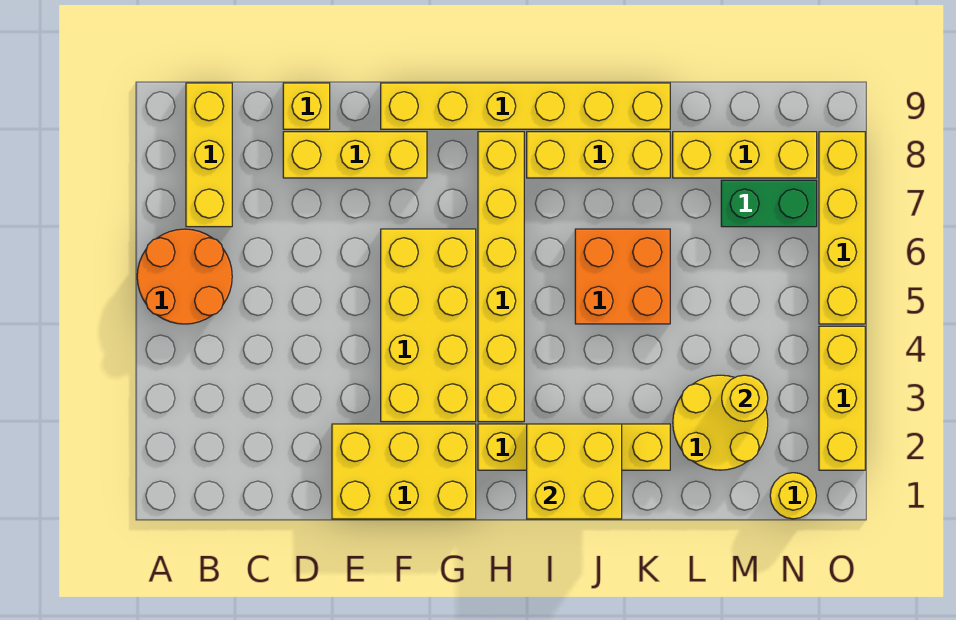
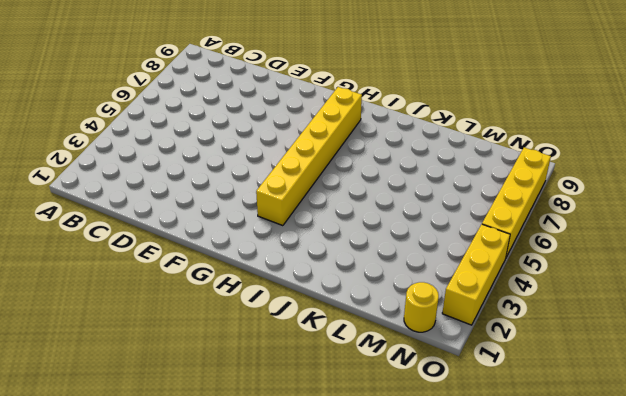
none -> orange 2x2 round brick [137,229,232,324]
none -> yellow 1x3 brick [186,83,232,227]
none -> yellow 1x3 brick [283,132,427,178]

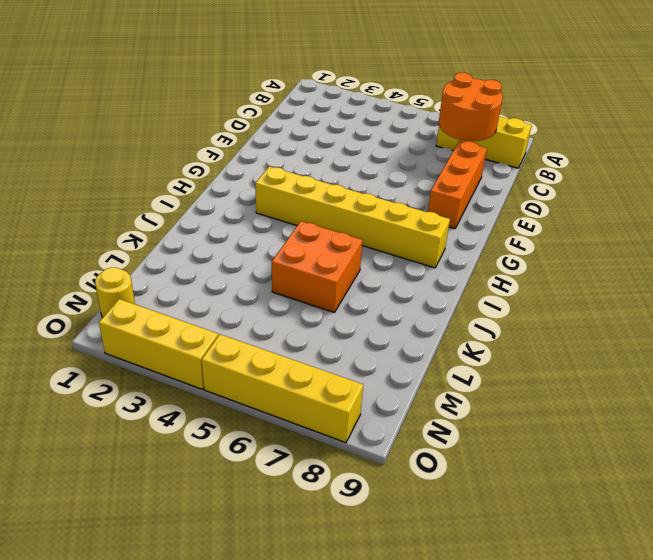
orange 2x2 round brick [439,73,503,141] -> orange 2x2 round brick moved to [137,229,232,324]
orange 1x3 brick [428,141,487,229] -> yellow 1x3 brick [283,132,427,178]
none -> yellow 1x1 brick [283,83,330,129]
none -> yellow 2x3 brick [332,424,476,519]
none -> yellow 2x4 brick [381,229,476,422]

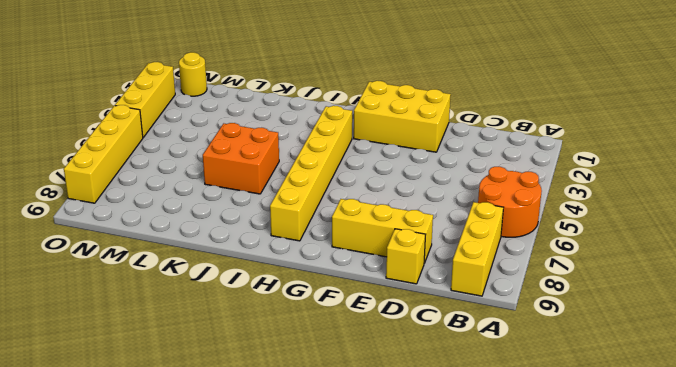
none -> yellow 2x4 brick [381,229,476,422]
none -> yellow 1x6 brick [381,83,670,129]
none -> yellow 1x4 brick [478,424,670,470]

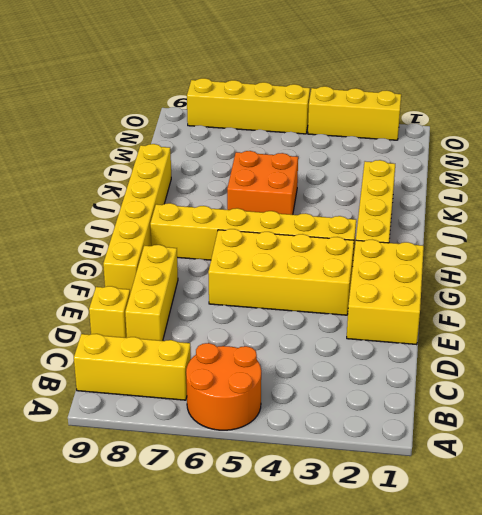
none -> yellow 1x3 brick [527,132,670,178]
none -> yellow 2x2 round brick [673,375,768,470]
none -> yellow 1x3 brick [673,132,817,178]

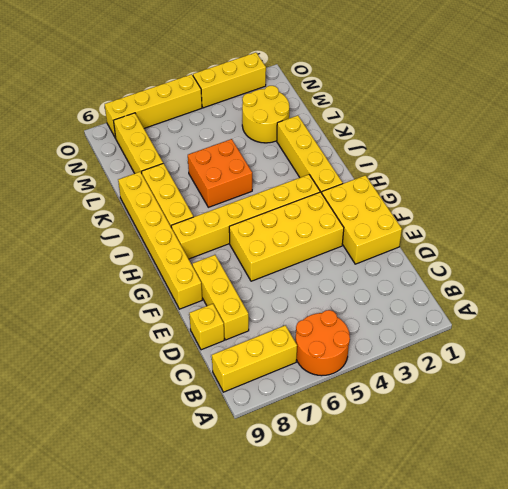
none -> green 1x2 brick [721,180,817,227]
none -> yellow 1x1 round brick [770,473,816,519]
none -> yellow 2x2 brick [527,424,622,519]

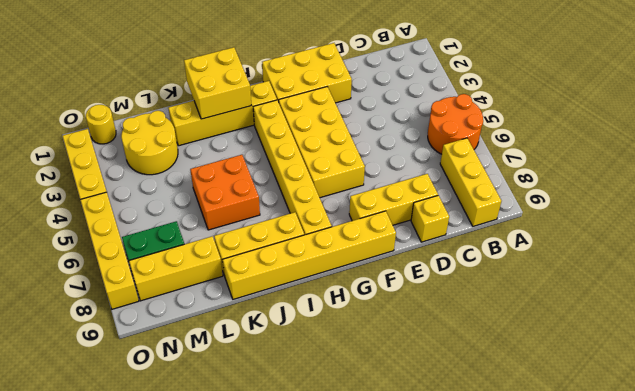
none -> yellow 1x1 round brick [722,375,768,422]

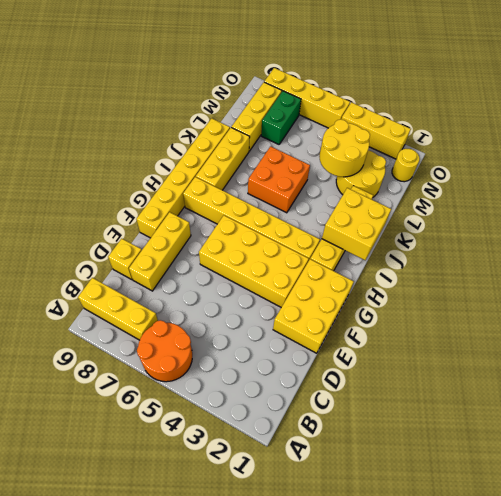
yellow 2x2 round brick [319,119,370,177] -> yellow 1x1 round brick [722,375,768,422]

